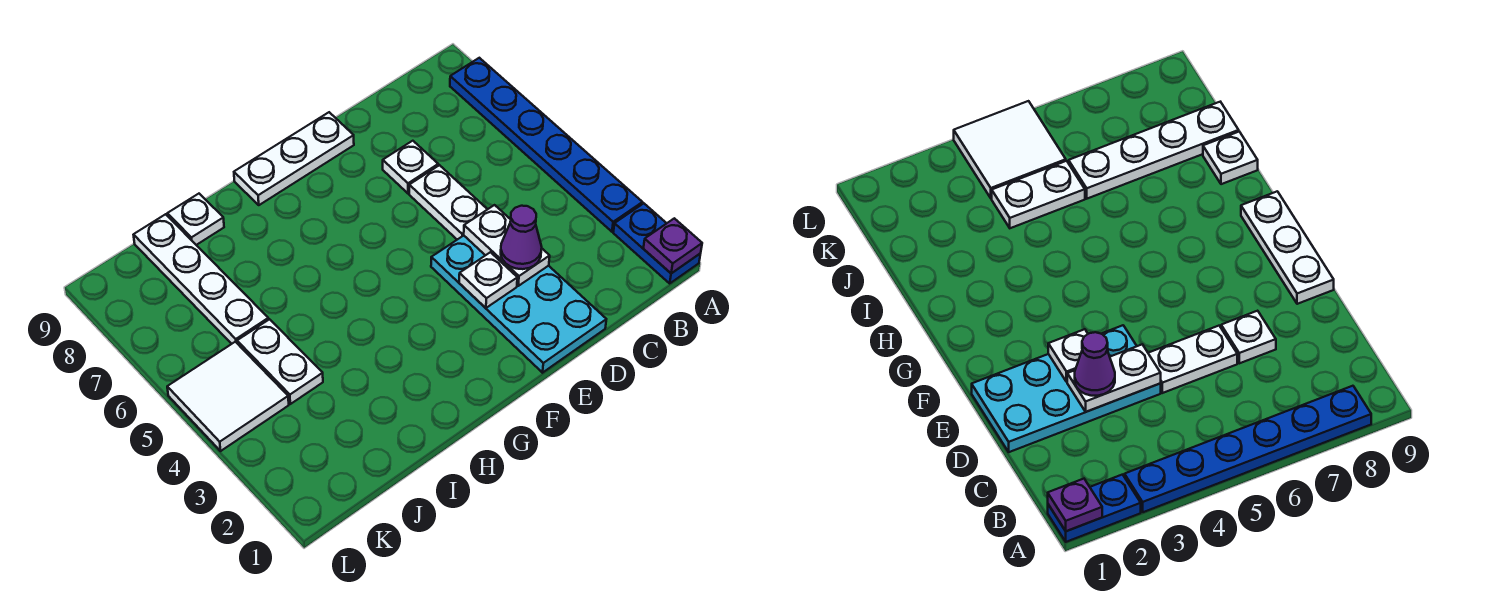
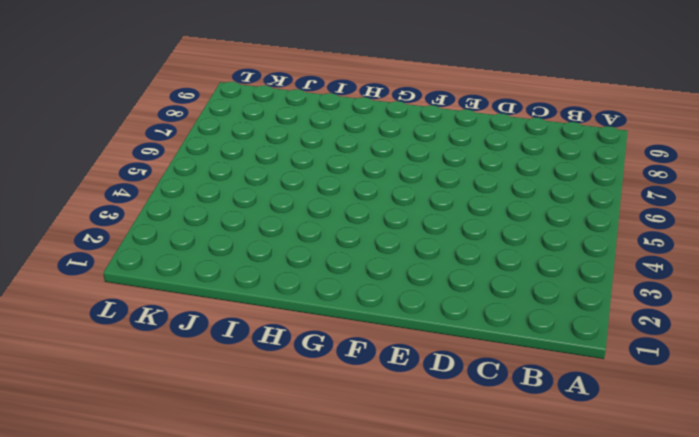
none -> blue 1x2 plate [613,203,700,283]
none -> blue 1x6 plate [450,58,642,232]
none -> cyan 2x4 plate [431,236,606,373]

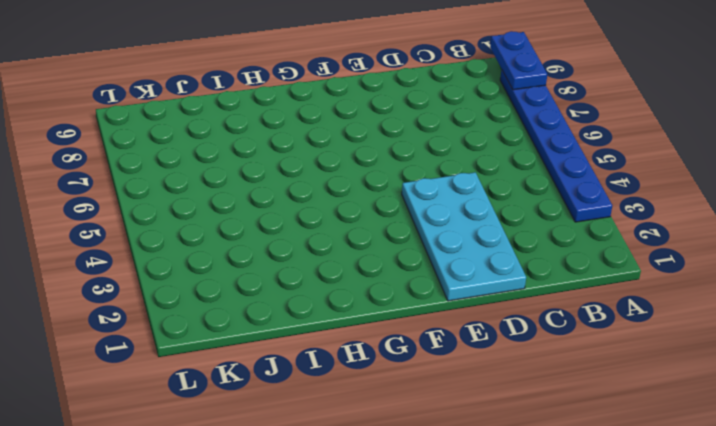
blue 1x2 plate [490,31,547,90] -> blue 1x2 plate moved to [613,203,700,283]
none -> white 1x2 plate [409,165,487,240]
none -> white 1x1 plate [383,141,438,193]
none -> white 1x3 plate [234,112,354,205]

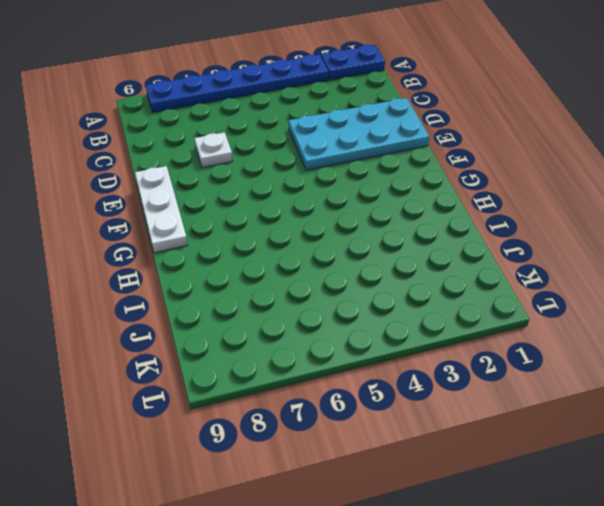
none -> white 1x2 plate [409,165,487,240]
none -> white 1x1 plate [167,194,224,245]
none -> white 1x2 plate [237,319,323,404]

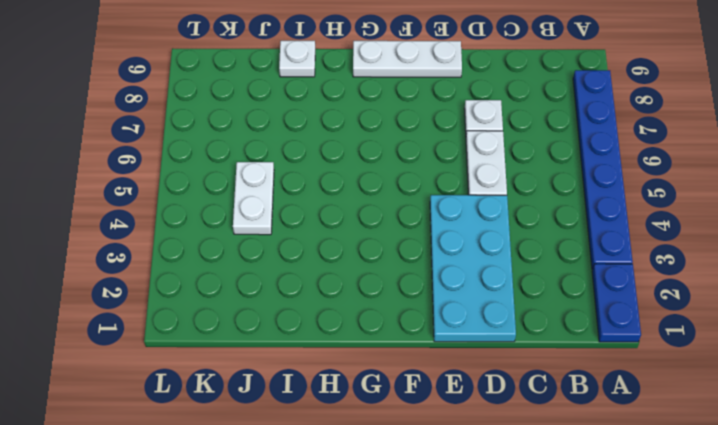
none -> white 1x4 plate [134,214,268,344]
none -> white 2x2 tile [167,342,289,451]
none -> purple 1x1 plate [643,218,702,273]

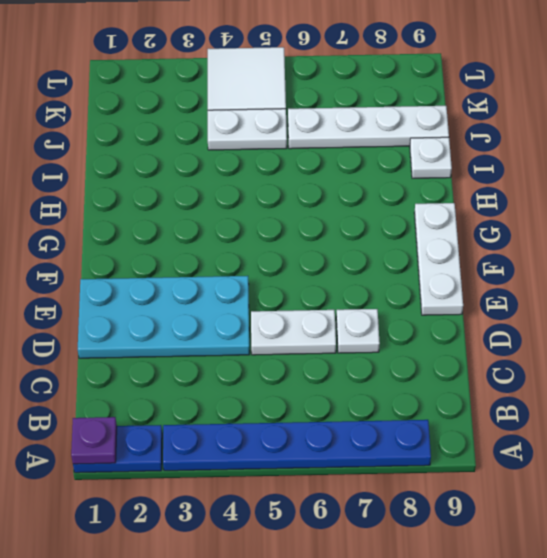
none -> white 1x2 plate [464,205,550,286]
none -> white 1x1 plate [459,252,517,308]
none -> purple 1x1 cone [501,206,542,269]

